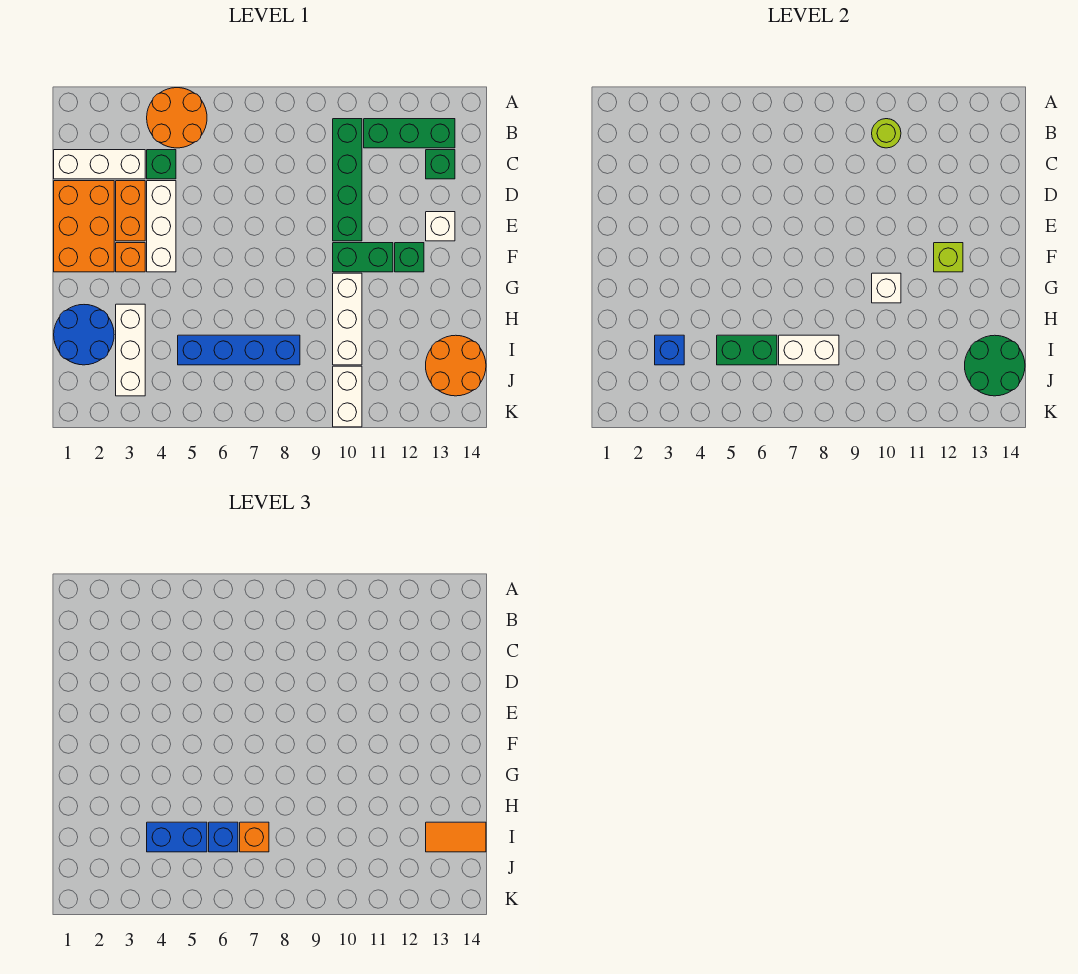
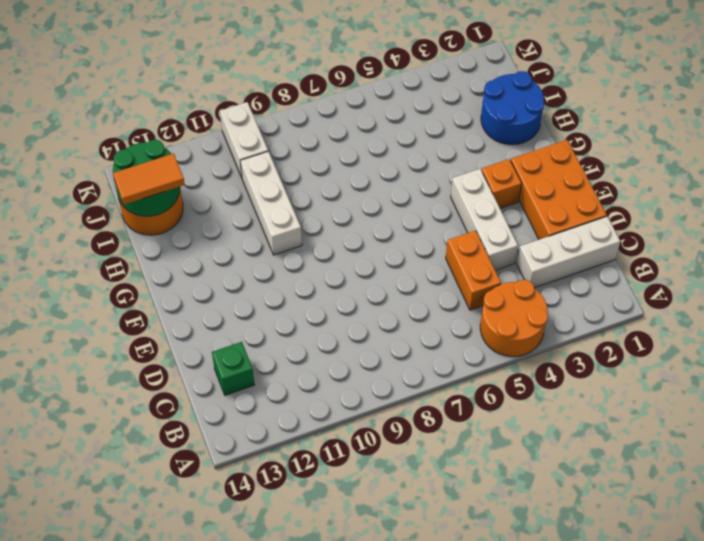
orange 1x2 brick [446,231,501,310] -> orange 1x2 brick moved to [116,181,145,241]
none -> green 1x4 brick [333,119,362,241]
none -> green 1x3 brick [364,119,455,148]
none -> green 1x1 brick [147,150,176,179]
none -> white 1x1 brick [426,212,455,241]

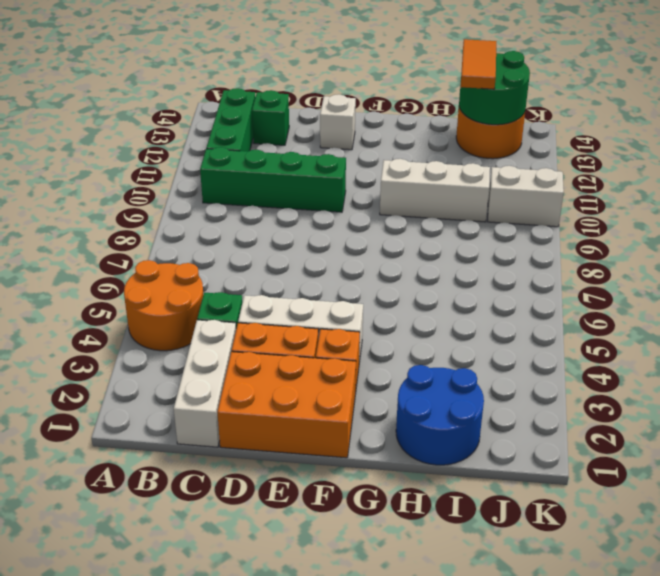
none -> green 1x2 brick [333,243,393,272]
none -> green 1x1 brick [395,243,424,272]
none -> white 1x3 brick [116,304,145,396]
none -> blue 1x4 brick [178,335,300,365]

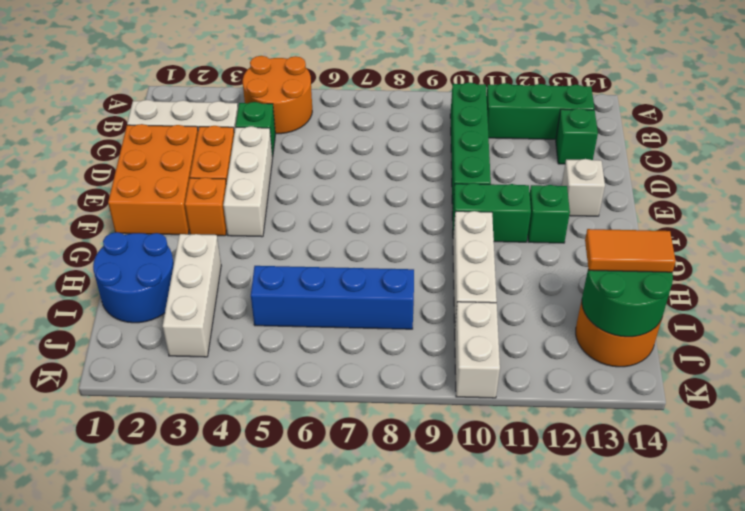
none -> lime 1x1 round brick [872,119,901,148]
none -> lime 1x1 brick [934,243,963,272]
none -> white 1x1 brick [872,273,901,303]
none -> blue 1x1 brick [655,335,684,365]

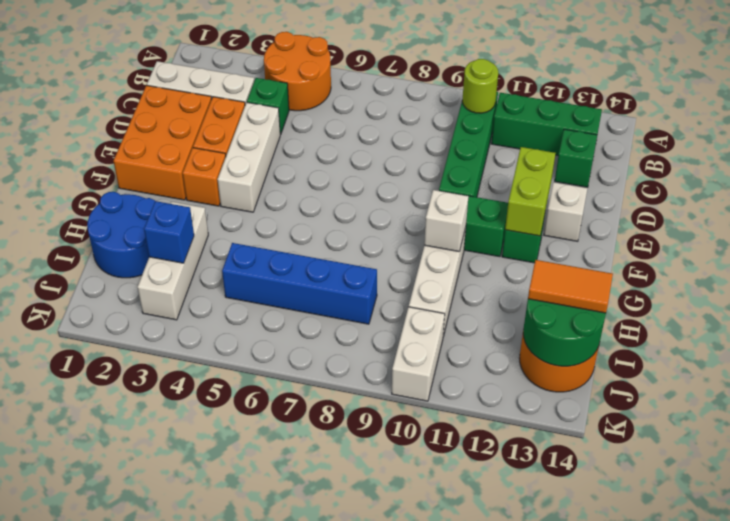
lime 1x2 brick [505,147,556,236] -> lime 1x1 brick [934,243,963,272]
none -> green 1x2 brick [717,335,777,365]
none -> white 1x2 brick [779,335,839,365]
none -> blue 1x2 brick [147,822,207,852]
none -> blue 1x1 brick [209,822,238,852]

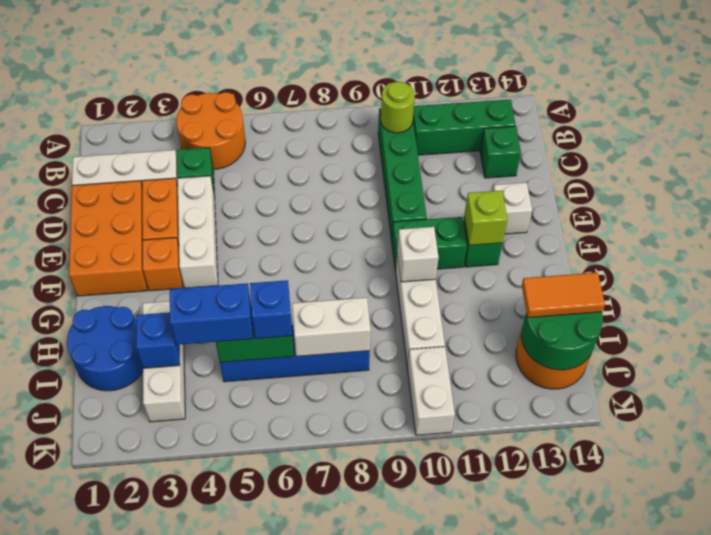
none -> orange 1x1 brick [240,822,269,852]

